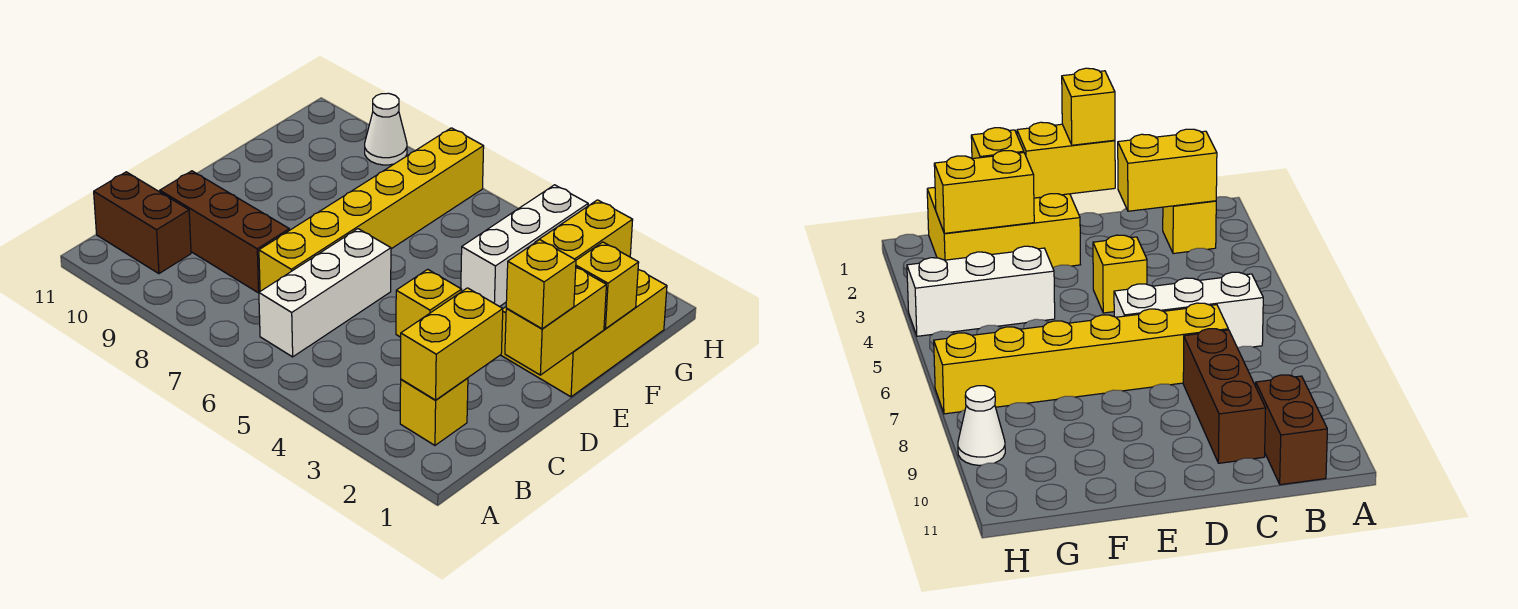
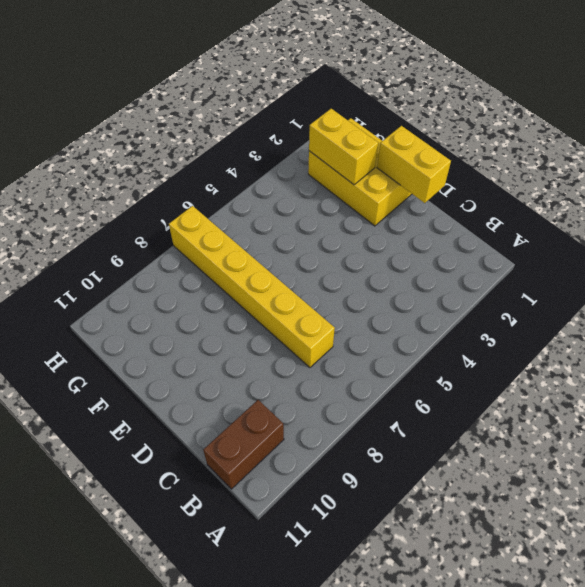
none -> yellow 1x1 brick [400,378,468,445]
none -> white 1x3 brick [259,229,391,357]
none -> brown 1x3 brick [160,171,289,293]

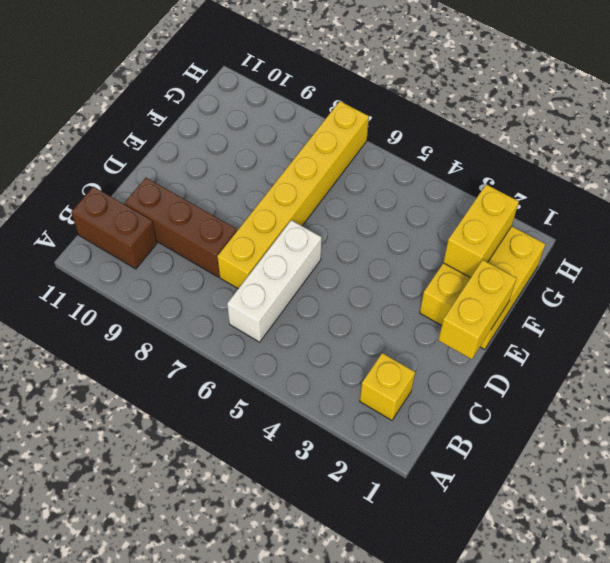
none -> yellow 1x1 brick [396,269,462,337]
none -> white 1x3 brick [461,185,588,307]
none -> white 1x1 cone [365,93,407,165]

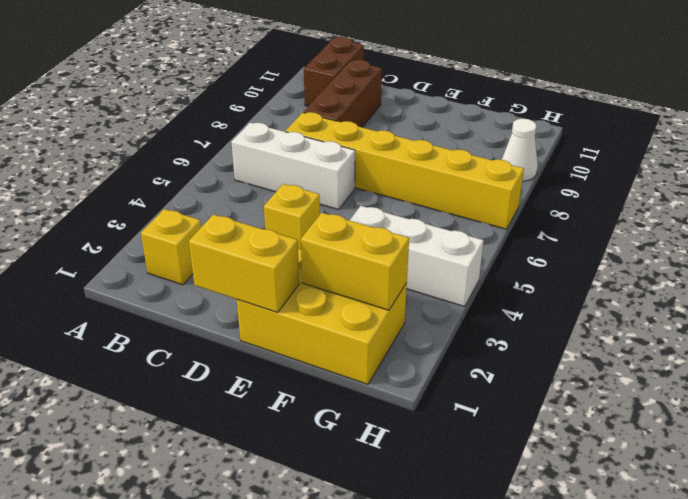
none -> yellow 1x2 brick [401,288,503,400]
none -> yellow 1x1 brick [576,242,639,329]
none -> yellow 1x1 brick [506,240,576,329]

